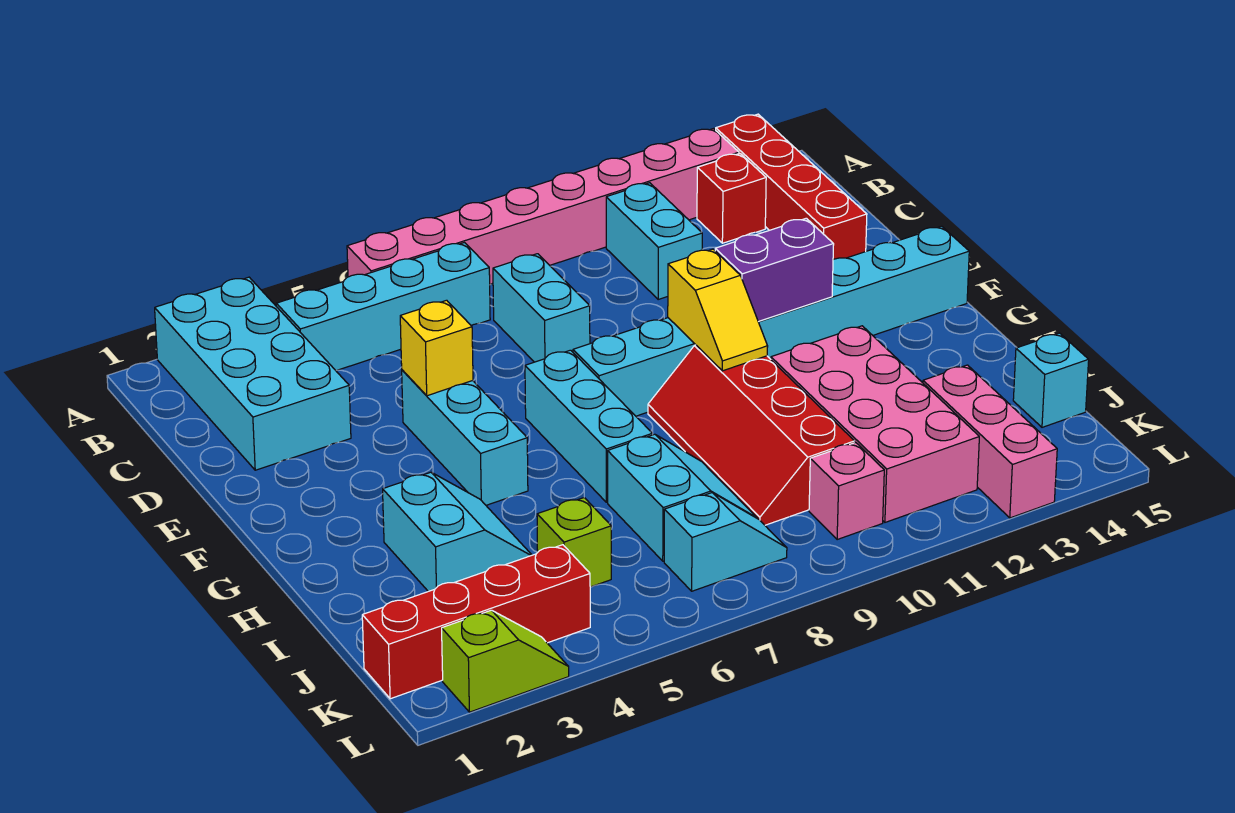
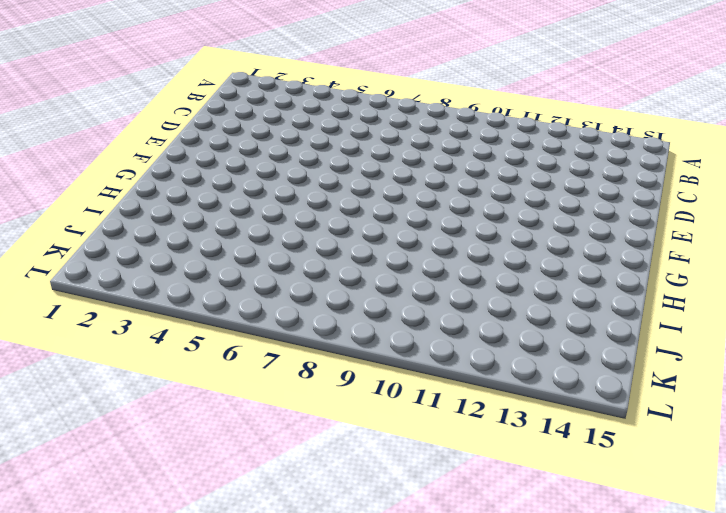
none -> cyan 2x4 brick [155,277,351,470]
none -> pink 1x8 brick [347,129,739,284]
none -> red 1x4 brick [716,114,867,260]

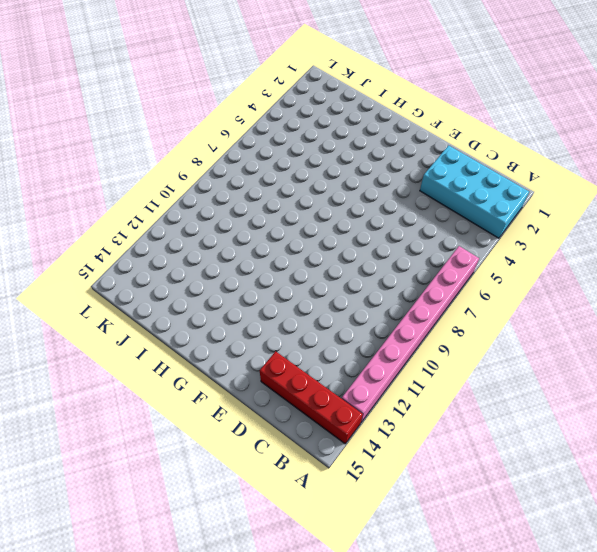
none -> cyan 1x4 brick [276,243,490,370]
none -> cyan 1x2 brick [606,183,702,299]
none -> red 1x1 brick [697,154,766,243]

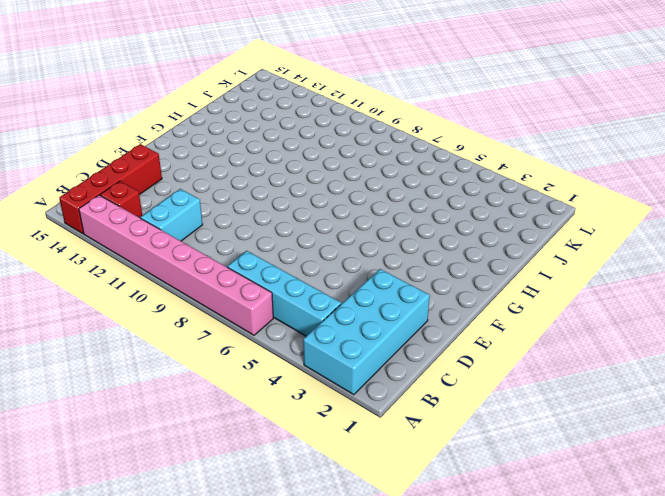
none -> cyan 1x2 brick [493,254,590,362]
none -> cyan 1x3 brick [402,370,528,505]
none -> cyan 1x3 brick [525,350,652,502]

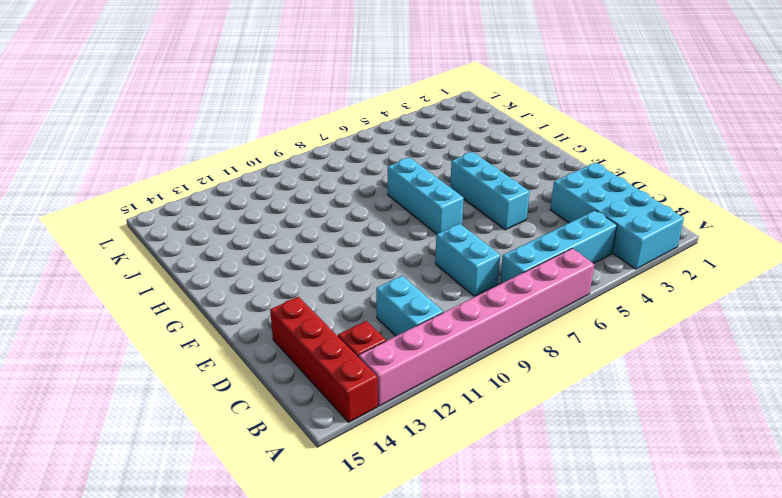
none -> cyan 1x8 brick [573,226,969,416]
none -> red 2x4 slope [648,345,855,525]
none -> cyan 2x2 slope [383,472,532,591]

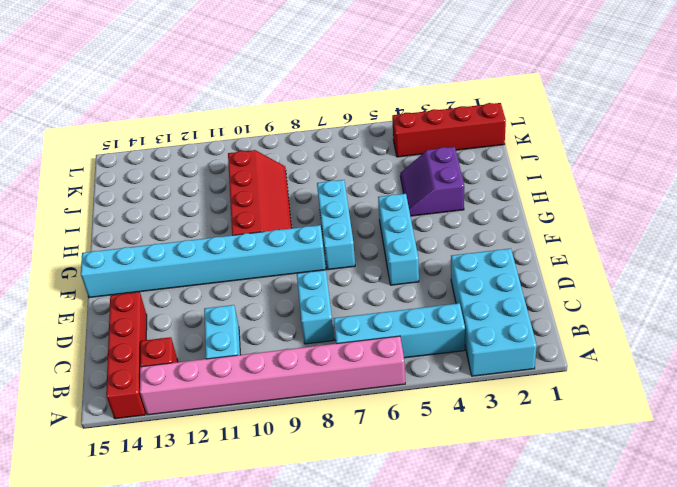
purple 2x2 slope [400,147,464,216] -> cyan 2x2 slope [383,472,532,591]
none -> pink 2x4 brick [771,326,979,522]
none -> cyan 2x2 slope [608,434,758,561]
none -> lime 1x1 brick [537,498,611,587]

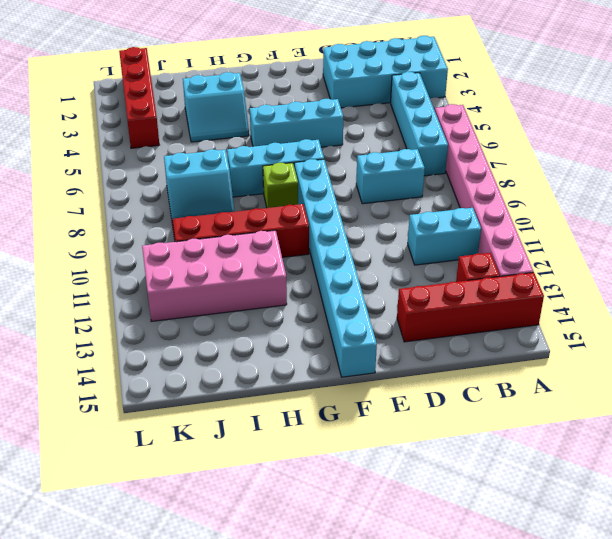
lime 1x1 brick [263,163,298,208] -> lime 1x1 brick moved to [537,498,611,587]
none -> pink 1x3 brick [923,365,1057,518]
none -> cyan 1x1 brick [1013,333,1089,427]
none -> cyan 1x2 slope [664,493,787,591]

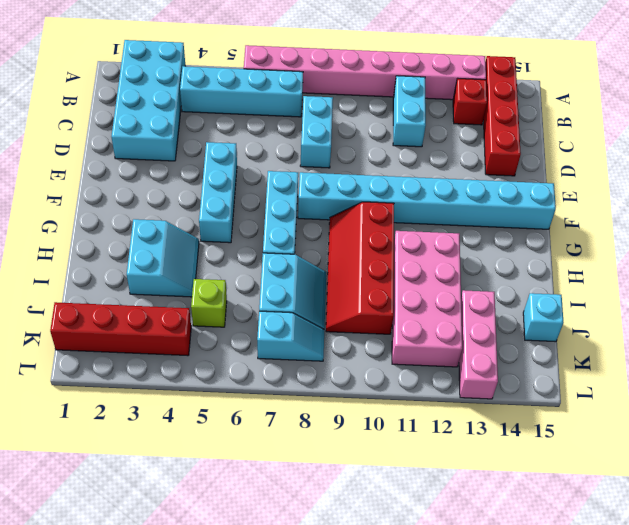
none -> pink 1x1 brick [809,443,884,540]
none -> lime 1x2 slope [442,610,569,712]
none -> yellow 1x1 brick [400,300,473,396]

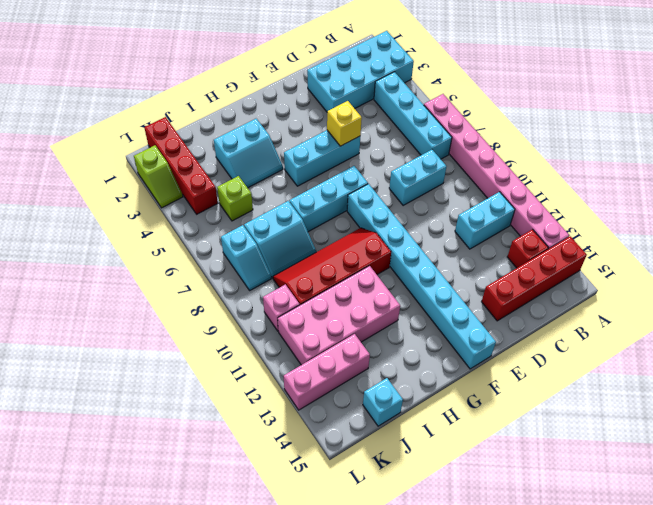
none -> yellow 1x2 slope [668,249,768,371]
none -> purple 1x2 brick [715,218,834,322]

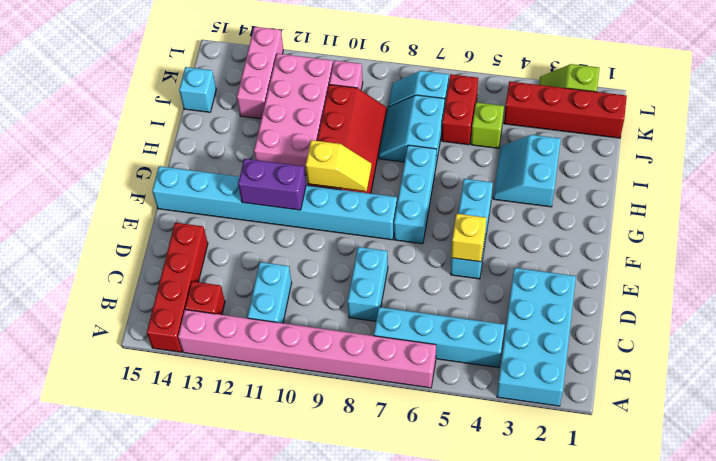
yellow 1x2 slope [306,140,372,191] -> yellow 1x2 slope turned to [668,249,768,371]
red 1x2 brick [442,74,478,145] -> none

